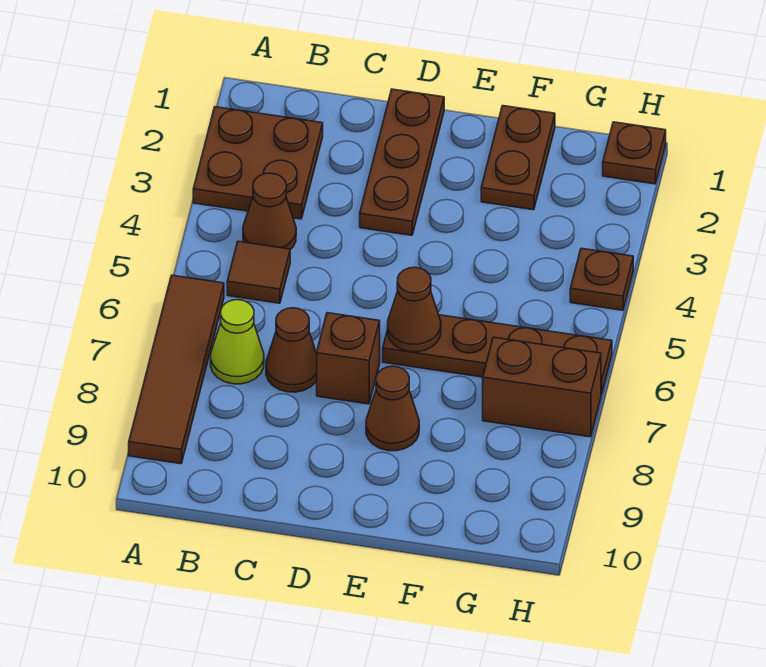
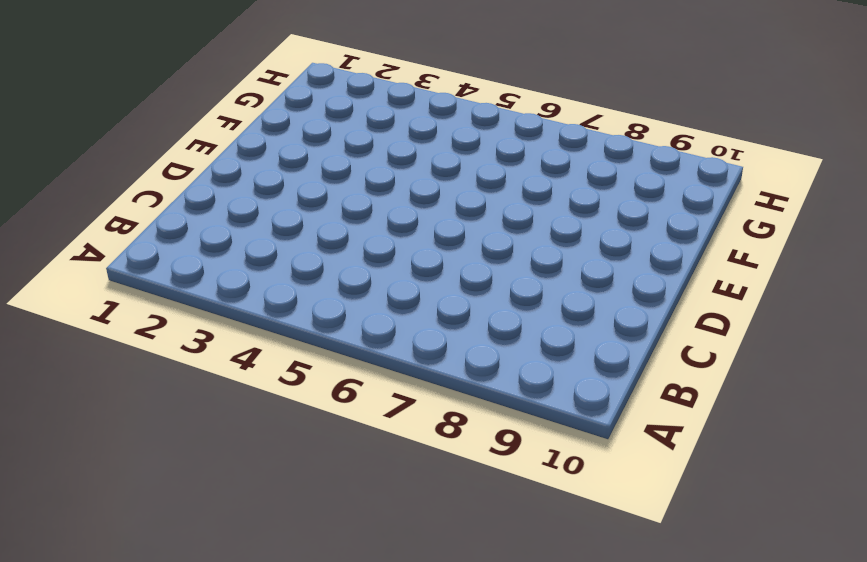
none -> brown 2x2 plate [193,107,323,219]
none -> brown 1x4 tile [129,275,224,464]
none -> brown 1x1 cone [243,173,296,250]

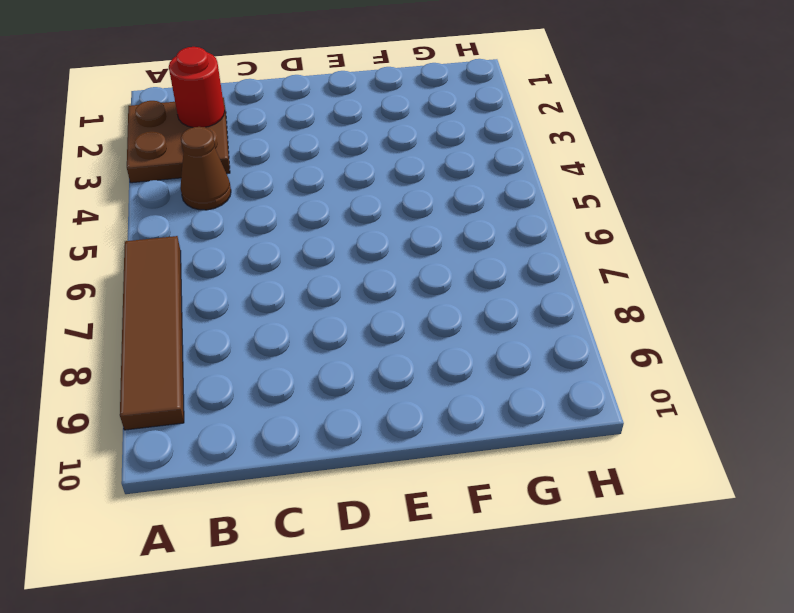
red 1x1 round brick [169,47,225,127] -> none
none -> brown 1x1 tile [227,241,290,303]
none -> lime 1x1 cone [211,300,264,384]
none -> brown 1x1 cone [266,308,317,392]

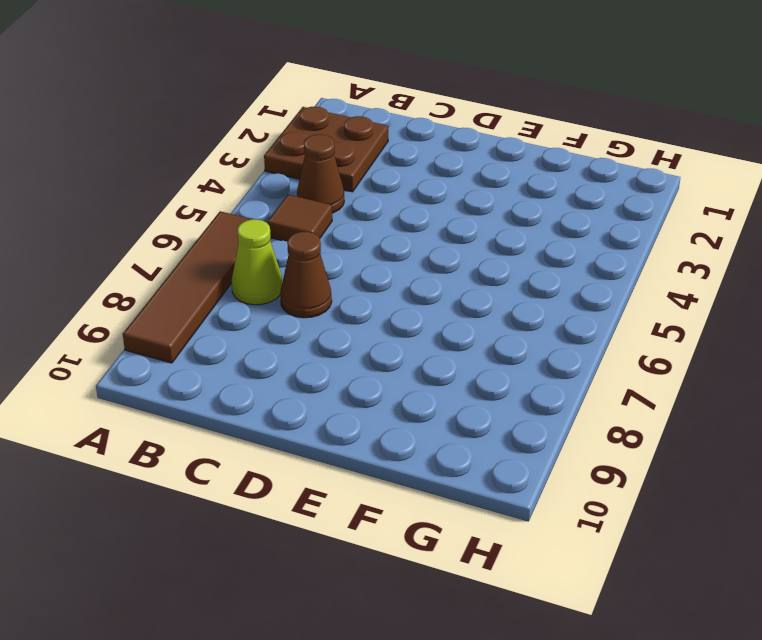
none -> brown 1x3 plate [360,89,444,235]
none -> brown 1x1 brick [317,313,380,404]
none -> brown 1x4 plate [383,315,612,394]

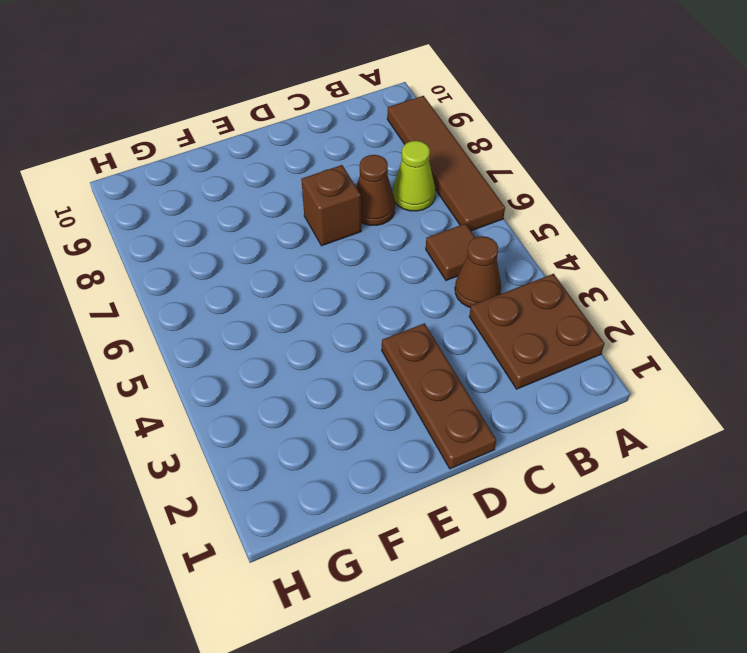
none -> brown 1x4 plate [383,315,612,394]
none -> brown 1x1 cone [366,366,419,451]
none -> brown 1x2 plate [481,106,555,210]

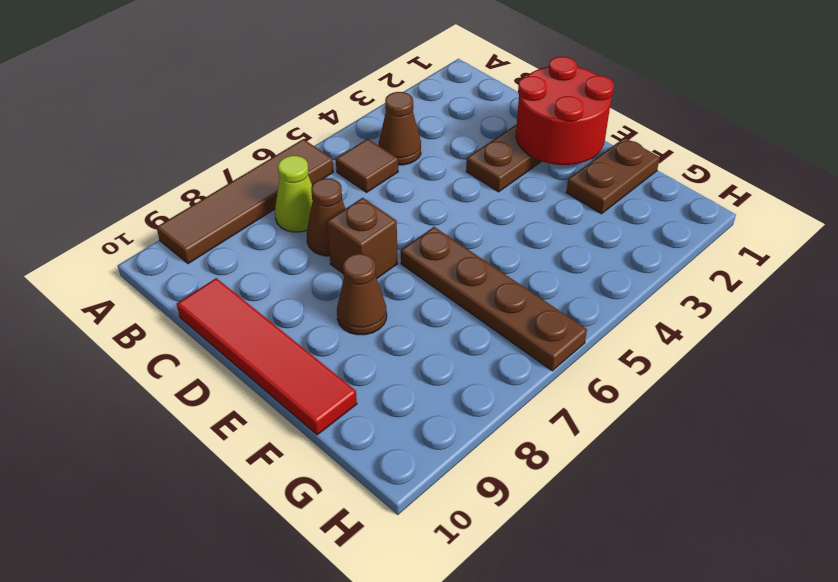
red 1x4 tile [177,278,357,435] -> none
red 2x2 round brick [516,56,614,165] -> none
none -> brown 2x2 plate [193,107,323,219]
none -> brown 1x2 brick [483,337,601,437]
none -> brown 1x1 plate [603,122,666,184]

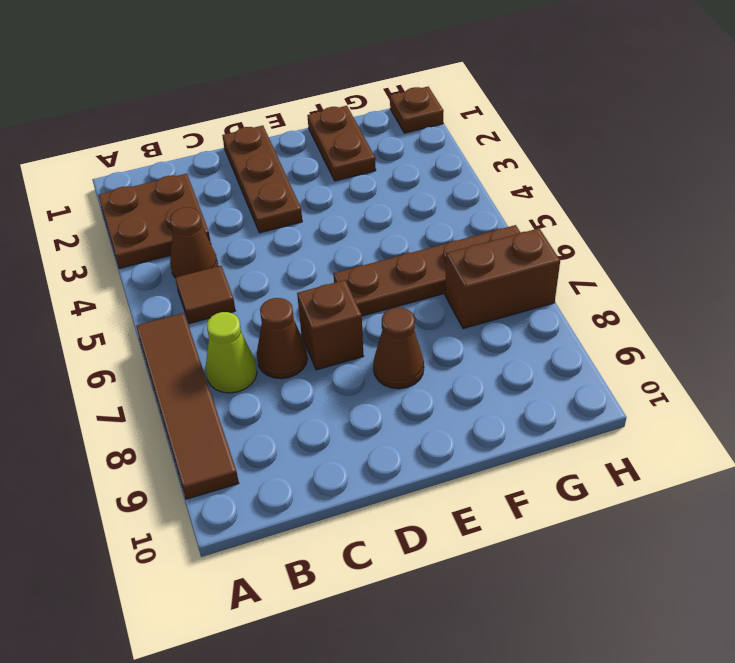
none -> brown 1x1 plate [570,248,633,310]
none -> brown 1x1 cone [388,267,441,352]

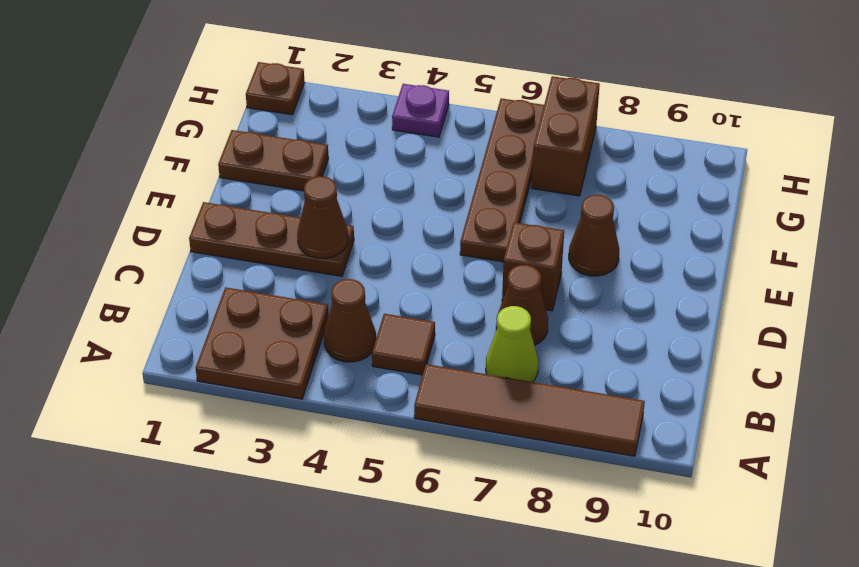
brown 1x1 cone [297,176,348,259] -> brown 1x1 cone moved to [388,267,441,352]
purple 1x1 plate [392,84,449,137] -> brown 1x1 plate [570,248,633,310]

